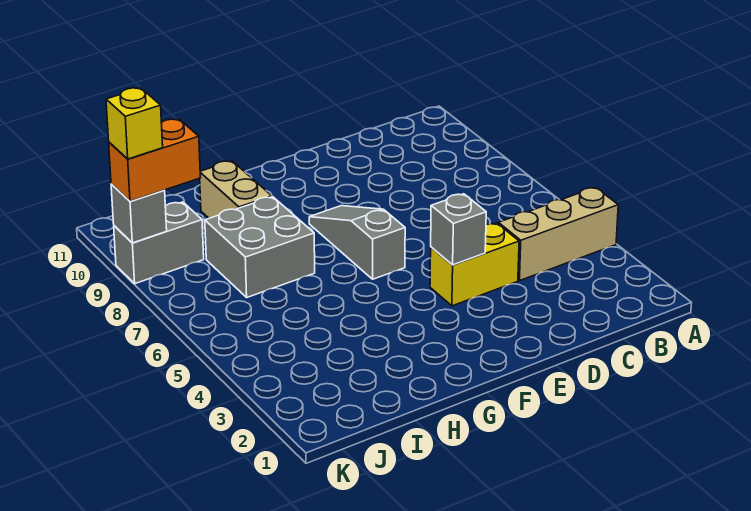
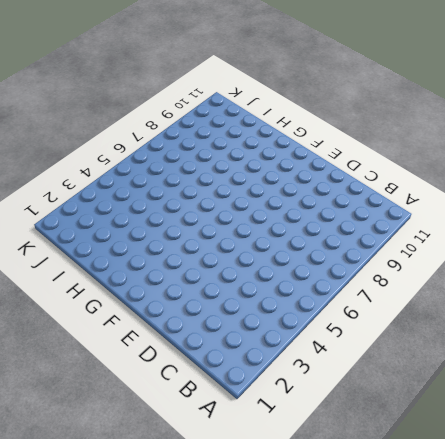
none -> tan 1x3 brick [498,187,618,281]
none -> yellow 1x2 brick [430,223,519,306]

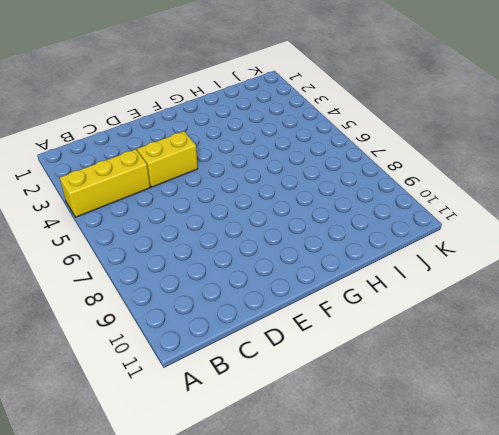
yellow 1x3 brick [60,149,150,217] -> tan 1x3 brick [498,187,618,281]
none -> grey 1x3 slope [309,206,405,279]
none -> grey 2x2 brick [205,197,315,297]

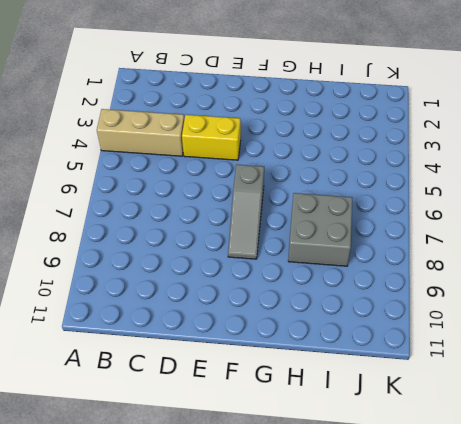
none -> tan 1x2 brick [200,161,272,218]
none -> grey 1x2 brick [114,202,204,284]

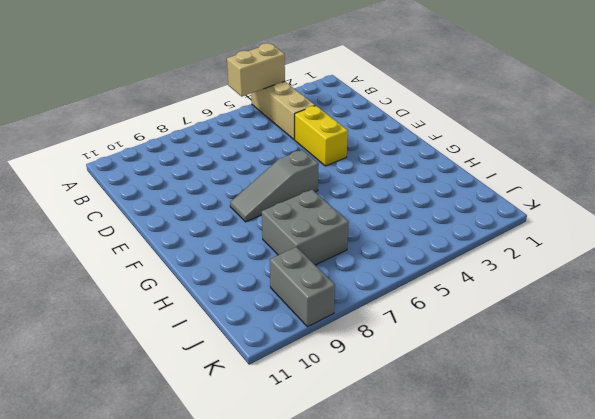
tan 1x2 brick [227,43,285,96] -> tan 1x2 brick moved to [200,161,272,218]
none -> grey 1x1 brick [431,194,486,265]
none -> grey 1x1 brick [111,184,167,243]

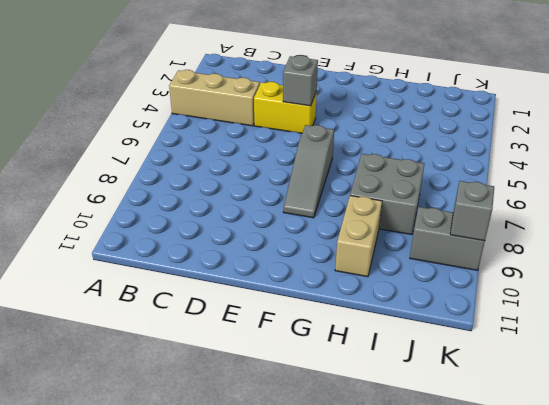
none -> orange 1x2 brick [109,119,200,201]
none -> yellow 1x1 brick [106,88,163,159]

